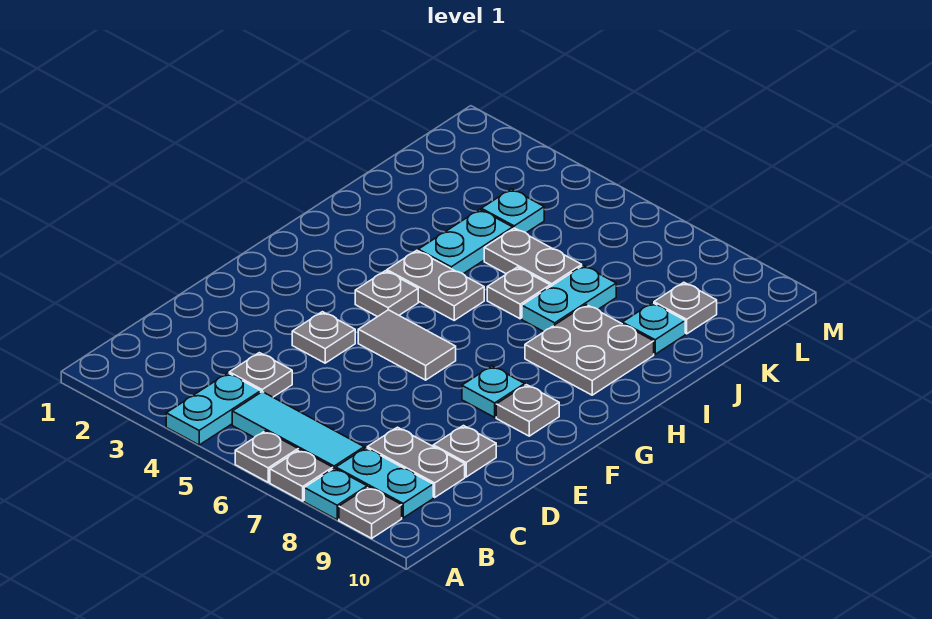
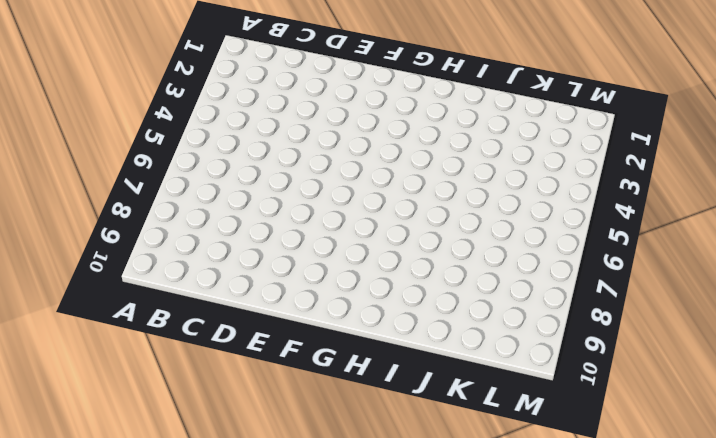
none -> cyan 1x2 plate [166,373,261,445]
none -> grey 1x1 plate [235,431,298,482]
none -> grey 1x1 plate [270,450,333,501]

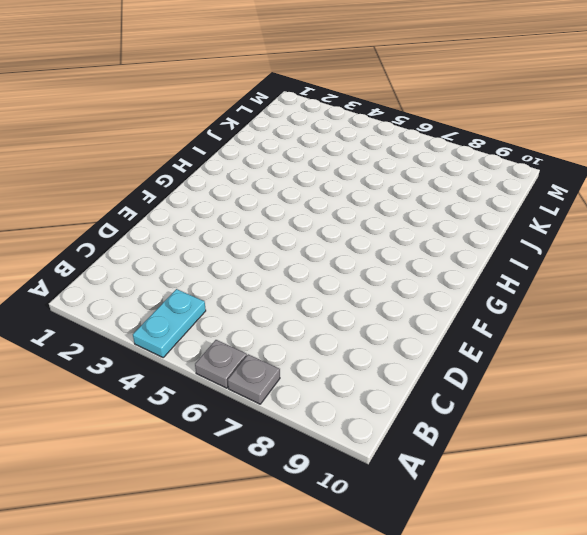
none -> cyan 1x1 plate [304,468,367,520]
none -> grey 1x1 plate [339,487,402,538]
none -> cyan 1x3 tile [232,392,364,469]

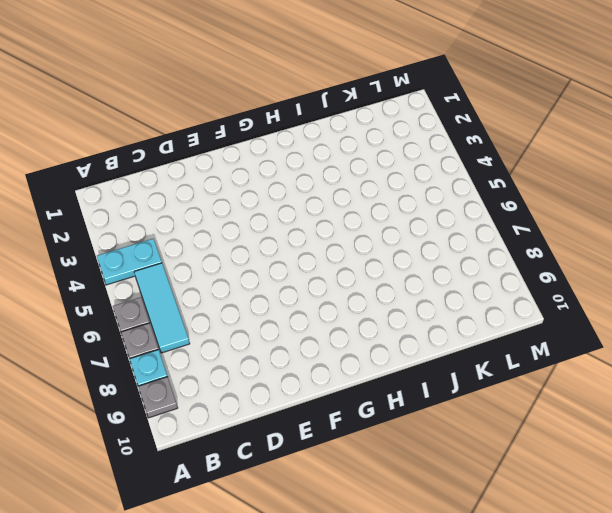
none -> cyan 1x2 plate [336,448,433,518]
none -> grey 1x1 plate [229,353,292,397]
none -> grey 1x2 plate [367,427,465,497]

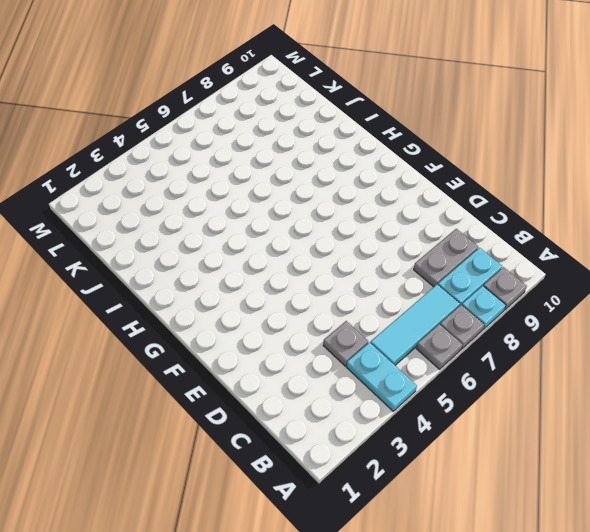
none -> grey 1x1 plate [433,426,496,477]
none -> grey 1x1 plate [292,312,355,363]
none -> grey 1x2 tile [358,310,456,380]

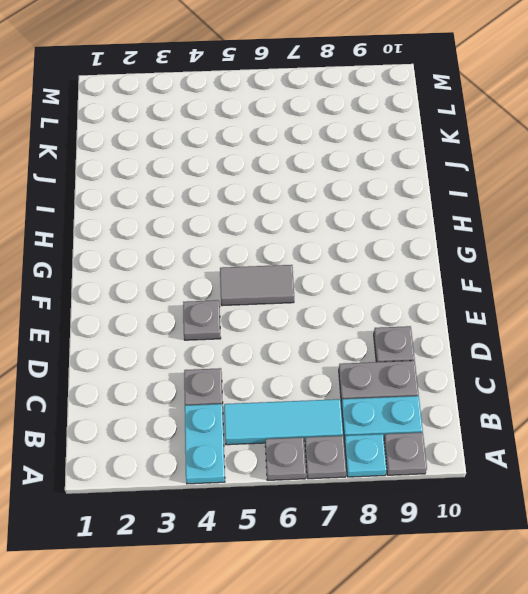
none -> cyan 1x1 plate [462,366,525,417]
none -> grey 1x1 plate [496,385,559,436]
none -> grey 1x1 plate [355,271,418,317]

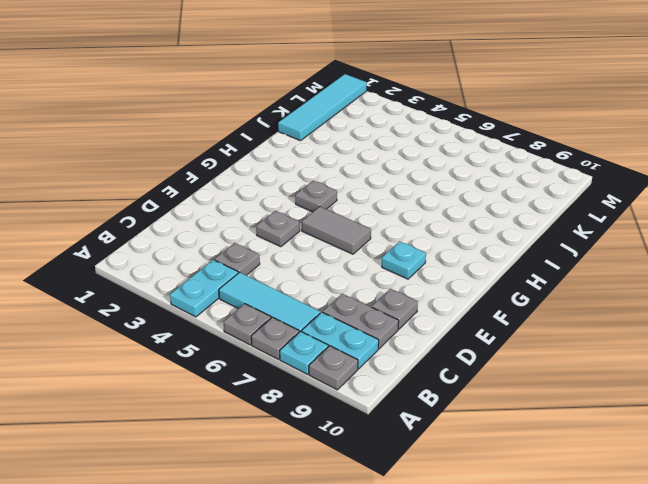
cyan 1x4 tile [278,74,367,141] -> none
none -> grey 1x1 plate [496,385,559,436]
none -> grey 1x2 plate [387,250,484,320]
none -> grey 2x2 plate [525,305,654,395]

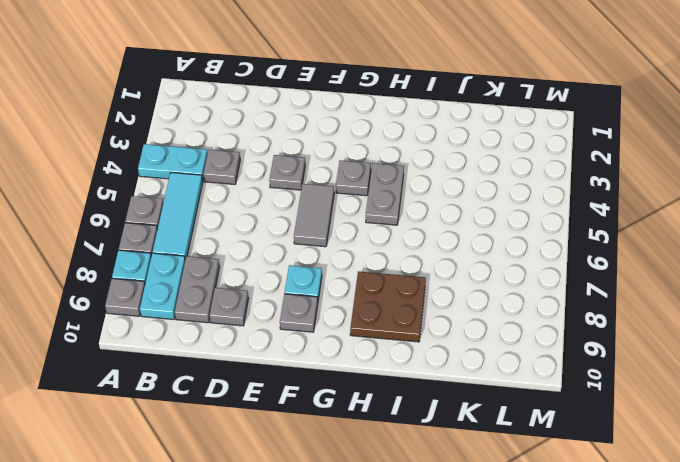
brown 2x2 plate [350,271,426,342] -> grey 2x2 plate [525,305,654,395]
none -> cyan 1x2 plate [418,210,513,274]
none -> grey 1x1 plate [487,267,550,319]
none -> cyan 1x2 plate [522,265,616,332]

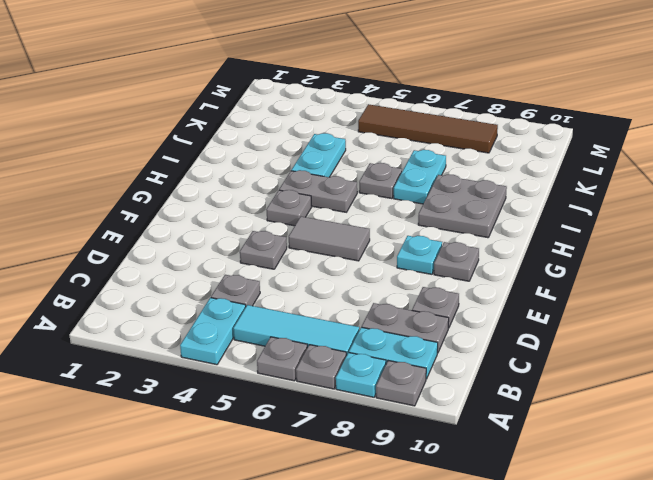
brown 1x4 tile [358,104,498,153] -> none
none -> grey 1x2 plate [484,228,582,287]
none -> cyan 1x1 plate [622,303,685,354]
none -> cyan 1x1 plate [481,189,544,233]

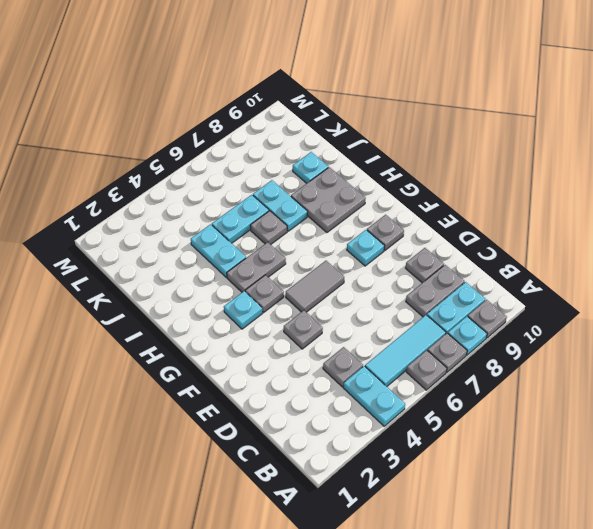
cyan 1x1 plate [224,291,263,329] -> cyan 1x1 plate moved to [481,189,544,233]
cyan 1x2 plate [212,195,269,243] -> grey 1x2 plate [484,228,582,287]
none -> grey 1x1 plate [654,282,717,334]

